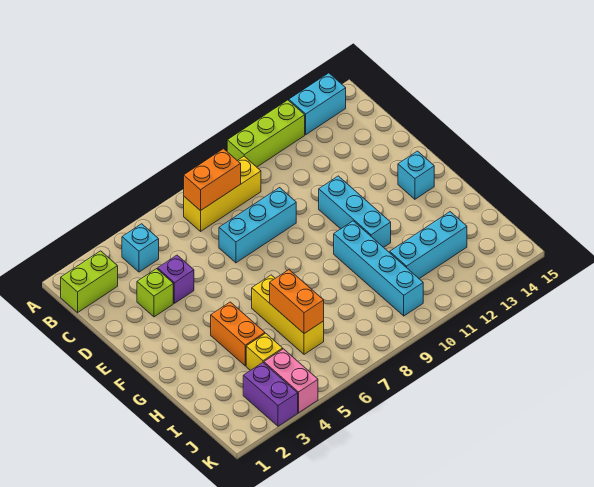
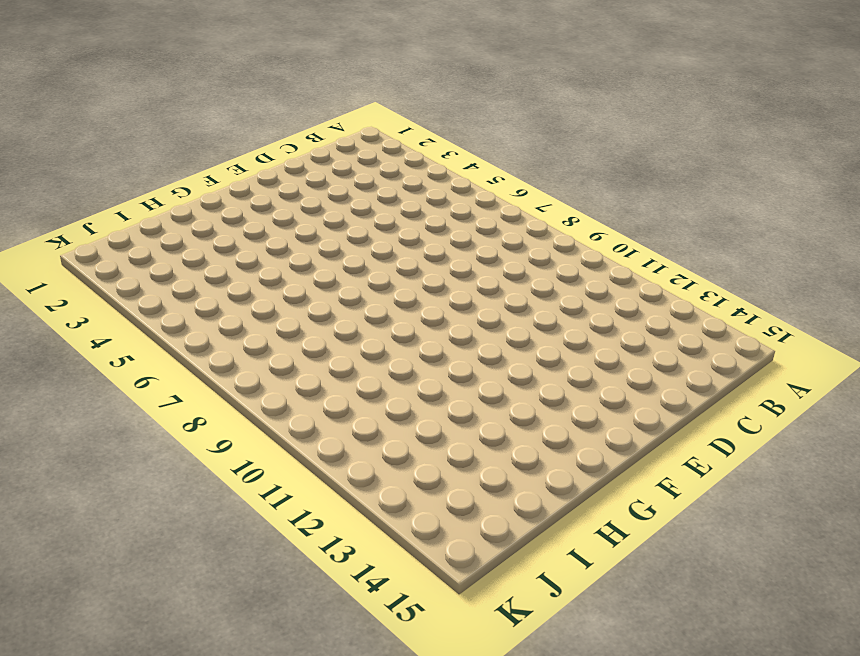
none -> lime 1x3 brick [227,100,305,167]
none -> cyan 1x2 brick [289,73,346,135]
none -> lime 1x2 brick [61,251,118,313]

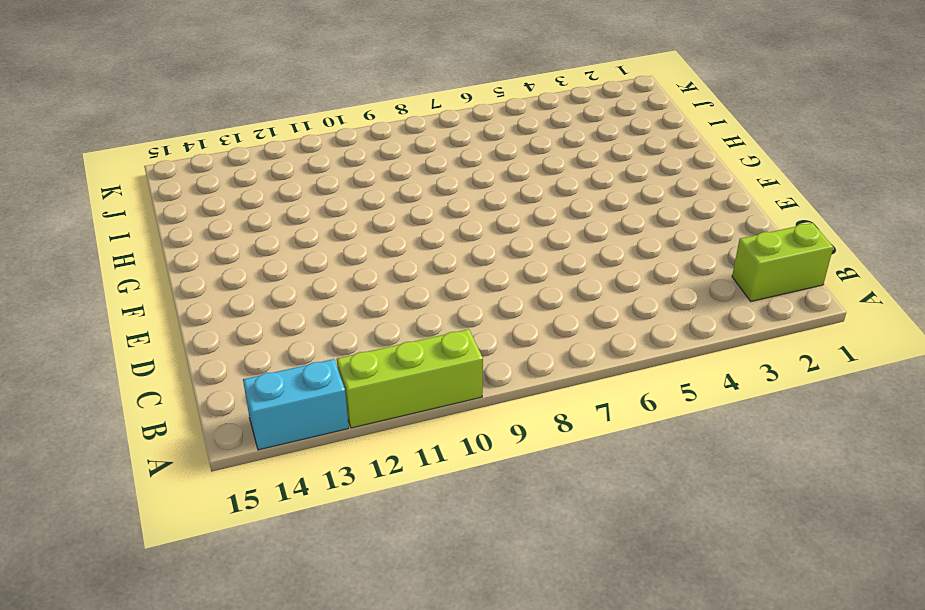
none -> cyan 1x1 brick [122,224,159,272]
none -> yellow 1x3 brick [184,156,261,231]
none -> lime 1x1 brick [137,269,173,317]

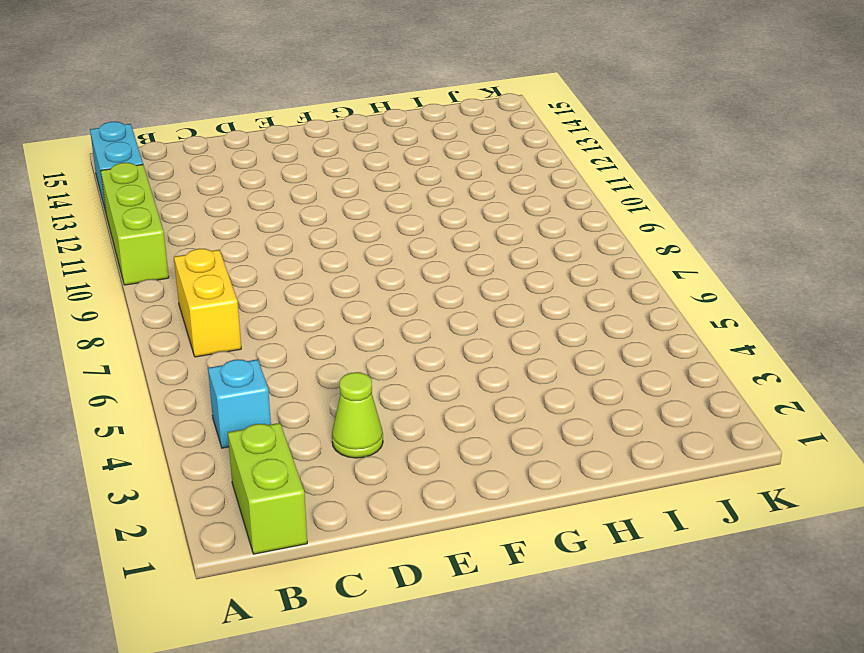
yellow 1x2 brick [174,249,241,357] -> yellow 1x3 brick [184,156,261,231]
lime 1x1 cone [332,372,383,458] -> lime 1x1 brick [137,269,173,317]
none -> purple 1x1 brick [158,255,194,303]
none -> cyan 1x3 brick [219,188,296,263]
none -> cyan 1x3 brick [319,176,391,247]

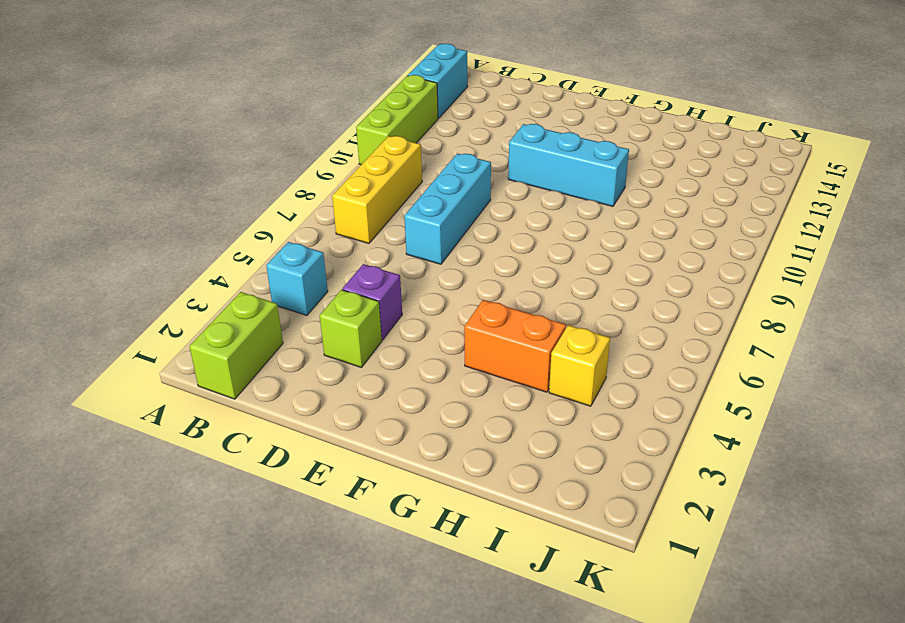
none -> cyan 1x1 brick [398,151,434,199]
none -> yellow 1x3 brick [252,275,324,354]
none -> cyan 1x4 brick [334,221,423,316]

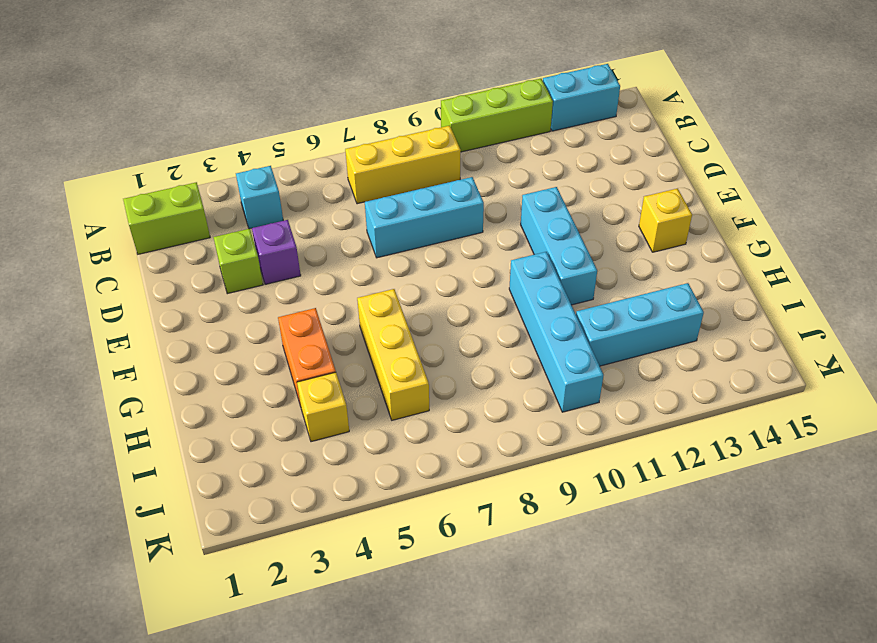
yellow 1x1 brick [639,189,692,252] -> cyan 1x1 brick [398,151,434,199]
none -> purple 1x2 brick [243,363,298,426]
none -> pink 1x2 brick [264,349,318,413]
none -> orange 1x2 brick [184,149,241,211]

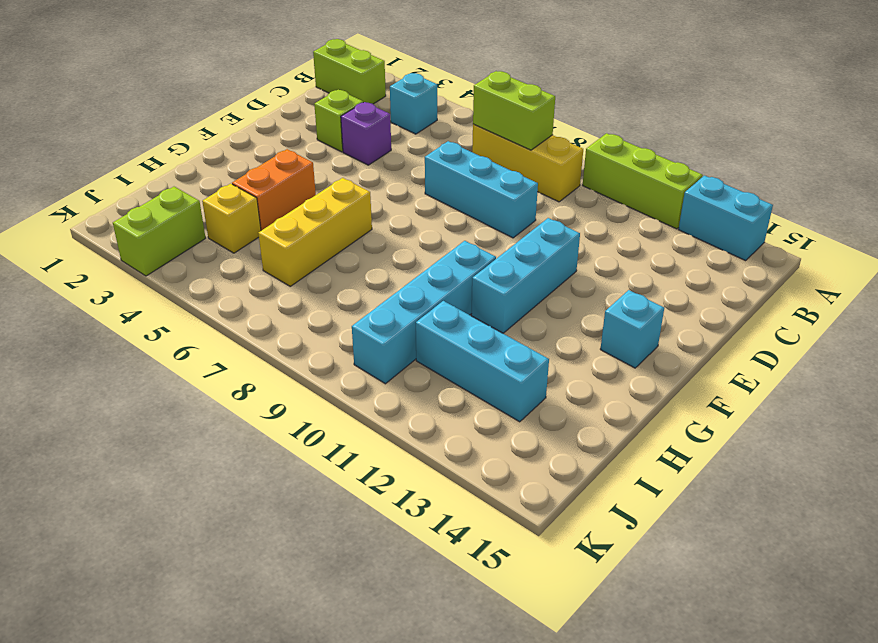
lime 1x2 brick [473,71,555,150] -> orange 1x2 brick [184,149,241,211]
lime 1x2 brick [113,187,206,276] -> purple 1x2 brick [243,363,298,426]
none -> pink 1x2 brick [264,349,318,413]
none -> orange 1x2 brick [270,270,324,334]

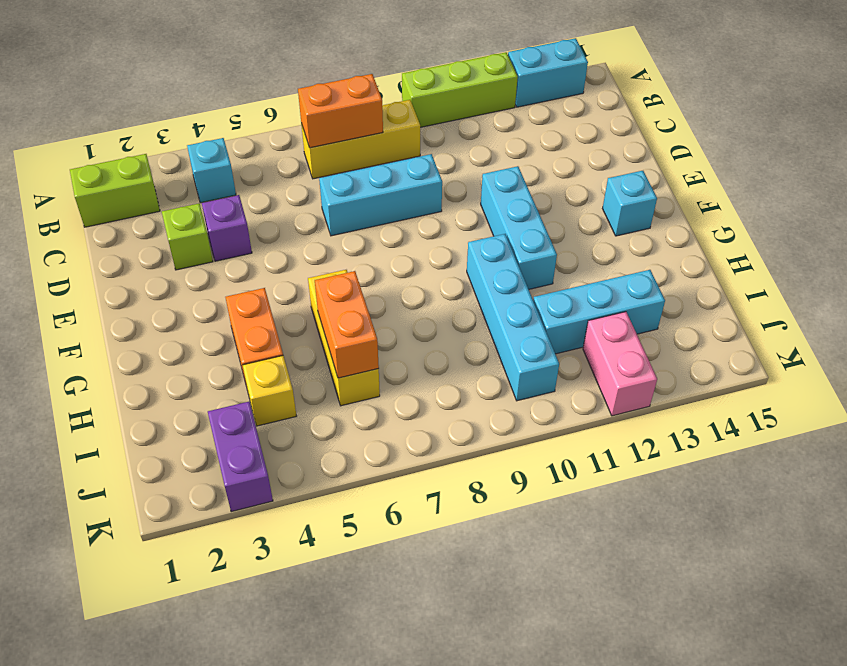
pink 1x2 brick [583,312,657,416] -> pink 1x2 brick moved to [264,349,318,413]

